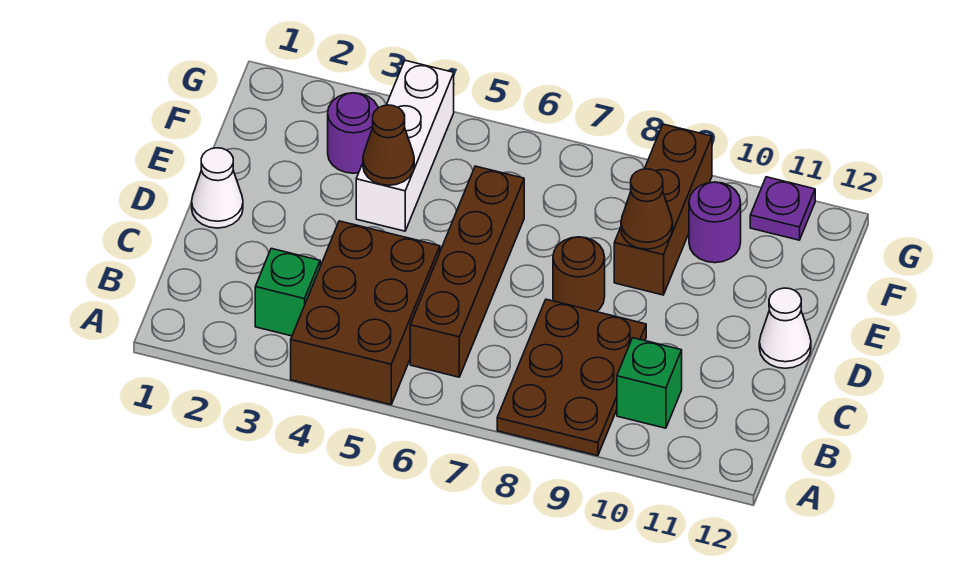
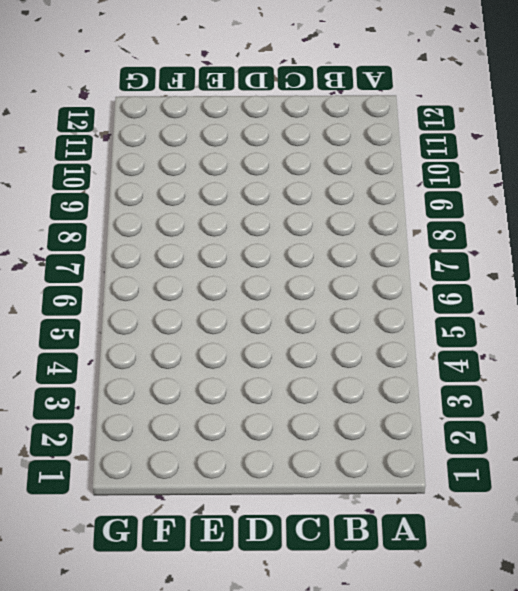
none -> brown 2x3 brick [291,221,440,405]
none -> brown 2x3 plate [497,299,646,456]
none -> green 1x1 brick [255,248,320,336]

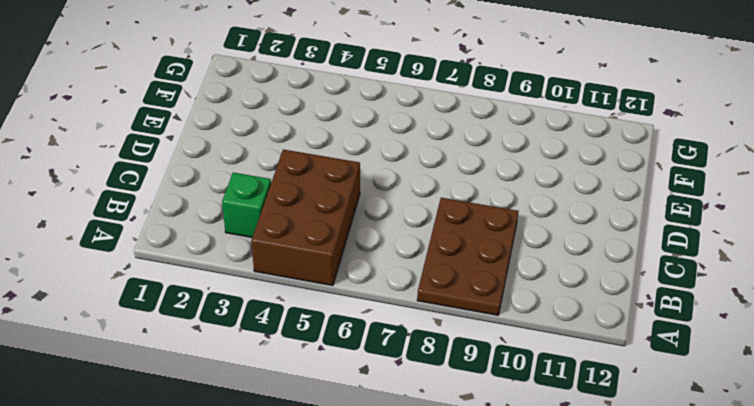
none -> brown 1x4 brick [410,166,524,377]
none -> green 1x1 brick [617,338,682,428]
none -> white 1x1 cone [192,148,243,228]

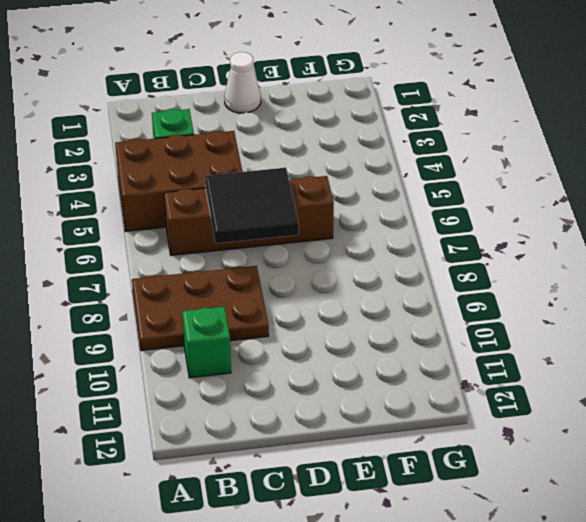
black 2x2 tile [205,168,299,243] -> none
none -> brown 1x1 round brick [553,237,605,312]
none -> white 1x1 cone [759,288,811,368]
none -> white 1x3 brick [356,61,454,231]

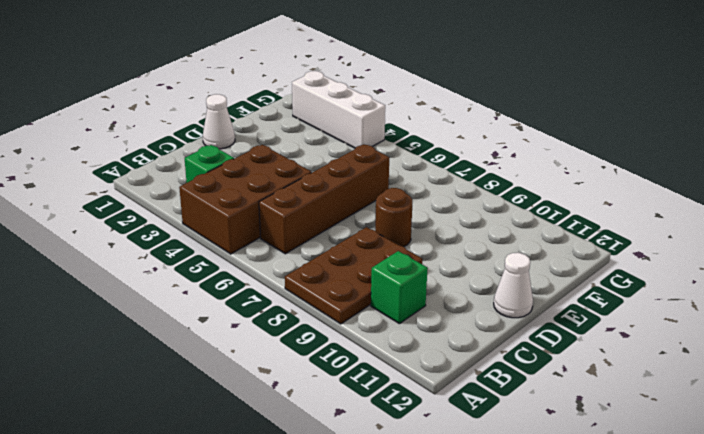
white 1x3 brick [292,71,385,148] -> white 1x3 brick turned to [356,61,454,231]
none -> brown 1x3 brick [614,124,712,295]
none -> purple 1x1 round brick [328,93,378,173]
none -> purple 1x1 round brick [689,182,741,263]

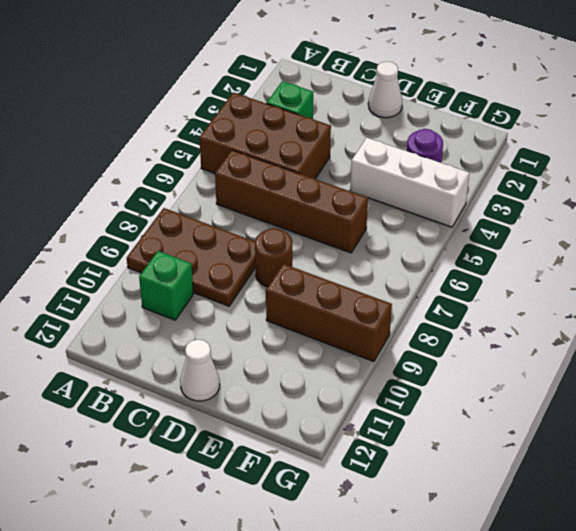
none -> purple 1x1 round brick [689,182,741,263]
none -> purple 1x1 plate [750,177,815,240]
none -> brown 1x1 cone [363,105,414,185]

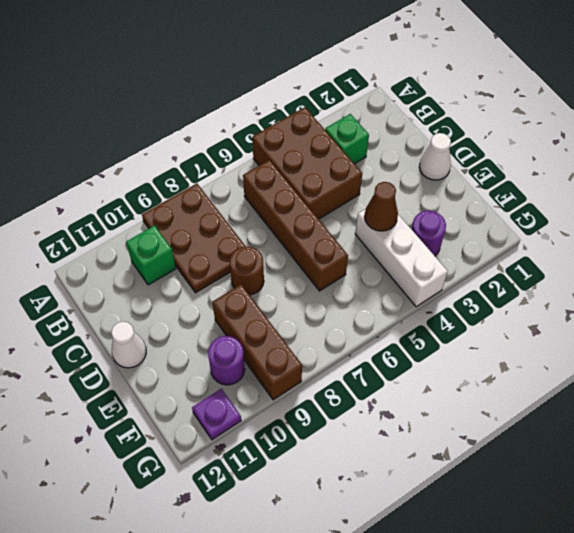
none -> brown 1x1 cone [621,169,673,249]

